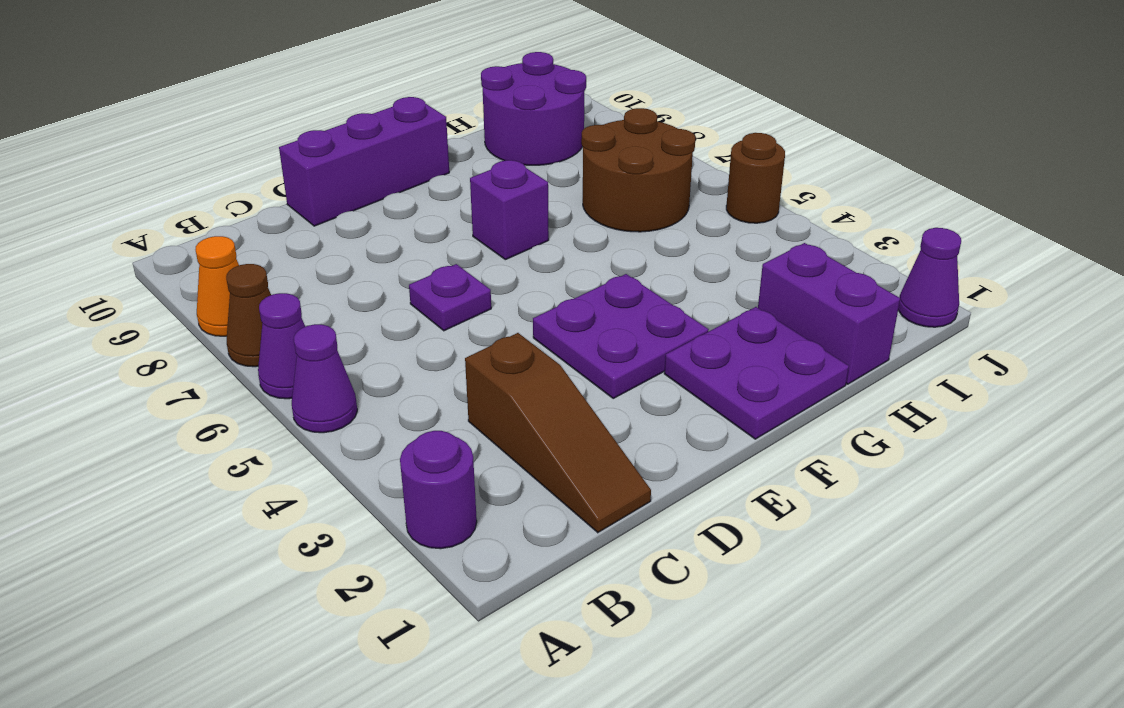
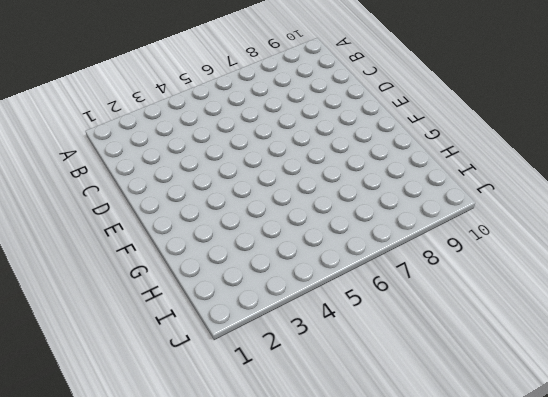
none -> purple 1x1 round brick [400,431,477,549]
none -> purple 1x1 cone [292,324,357,433]
none -> purple 1x1 cone [258,293,305,399]

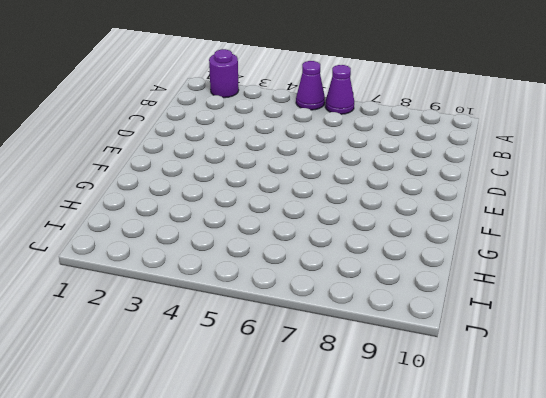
none -> brown 1x1 cone [226,264,271,367]
none -> orange 1x1 cone [195,236,239,336]
none -> brown 1x3 slope [465,333,651,533]

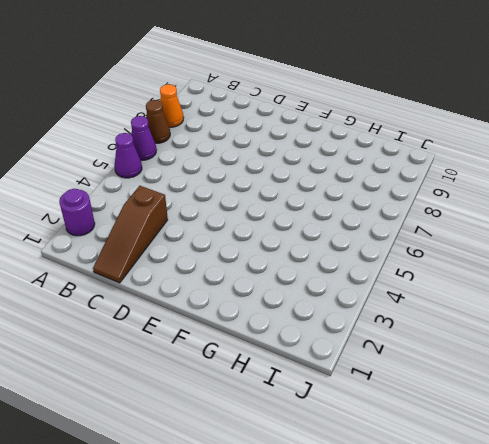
none -> purple 1x1 plate [409,264,491,331]
none -> purple 1x3 brick [279,97,449,226]
none -> purple 2x2 plate [533,274,709,398]

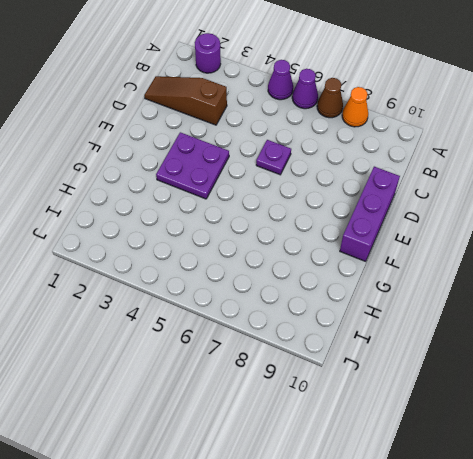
none -> purple 2x2 plate [664,307,849,439]
none -> purple 1x1 brick [470,160,549,260]
none -> purple 1x2 brick [758,243,900,384]

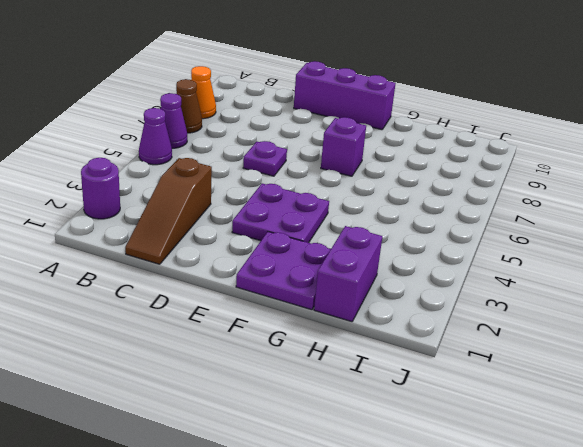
none -> brown 2x2 round brick [581,108,695,232]
none -> purple 2x2 round brick [481,52,586,165]
none -> purple 1x1 cone [898,228,961,327]

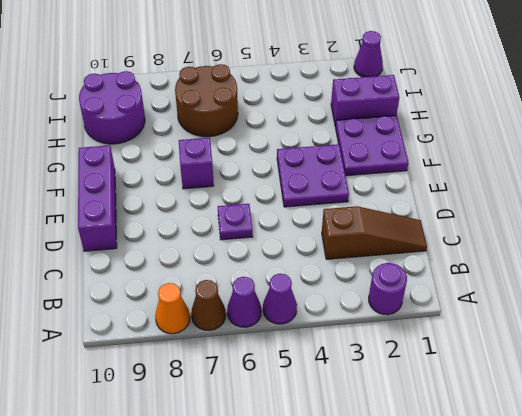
none -> brown 1x1 round brick [726,133,785,223]

